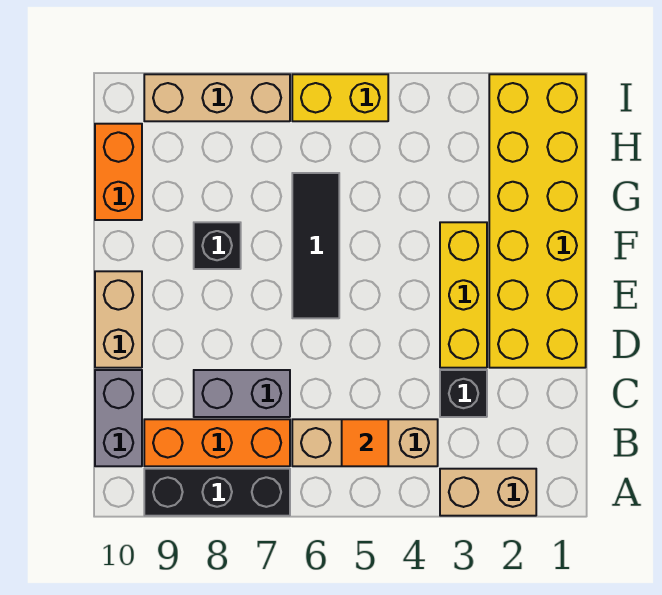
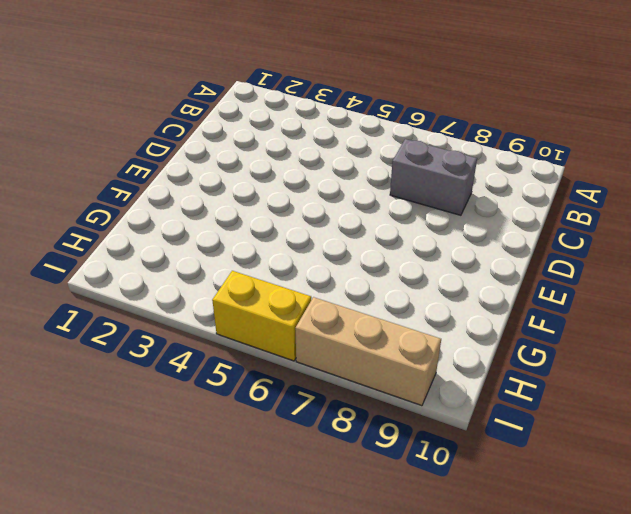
none -> tan 1x2 brick [440,469,536,516]
none -> black 1x3 brick [144,469,290,516]
none -> tan 1x3 brick [292,419,438,466]

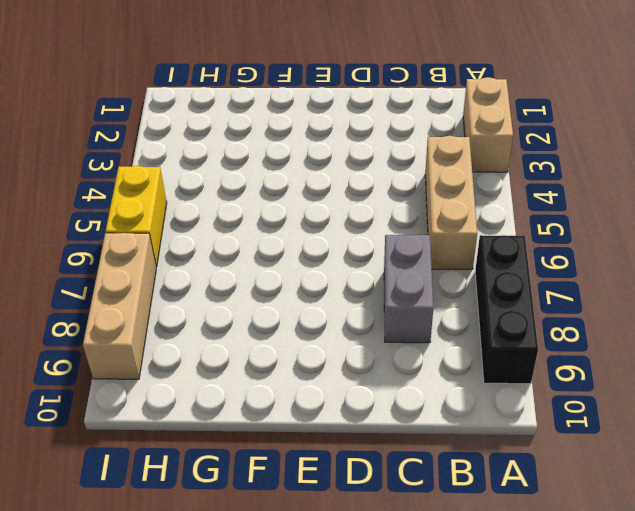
none -> orange 1x3 brick [144,419,290,466]
none -> grey 1x2 brick [95,370,142,466]
none -> black 1x1 brick [440,370,487,417]

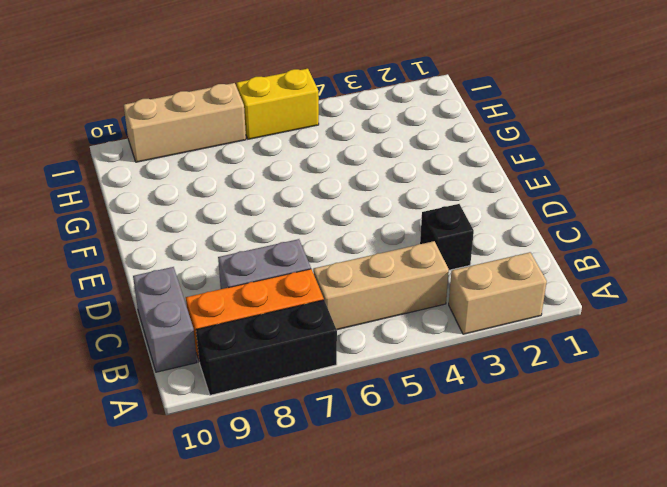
none -> yellow 2x6 brick [489,74,586,368]
none -> yellow 1x3 brick [440,222,487,368]
none -> tan 1x2 brick [95,271,142,368]

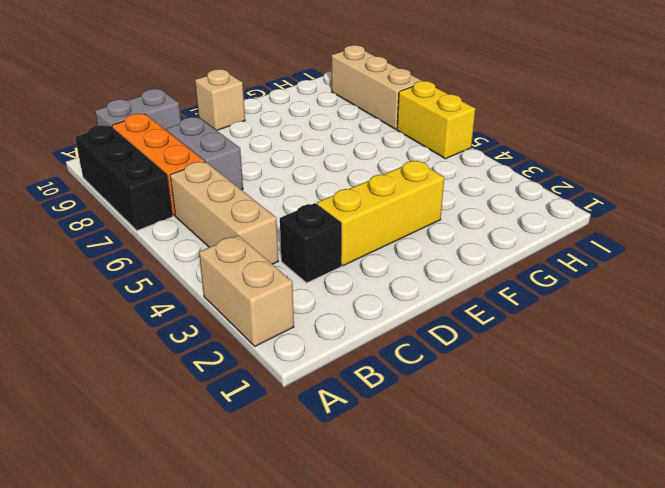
tan 1x1 brick [195,69,245,130] -> tan 1x2 brick [95,271,142,368]
none -> yellow 2x6 brick [489,74,586,368]
none -> black 1x3 tile [292,173,339,318]
none -> black 1x1 brick [194,222,241,269]

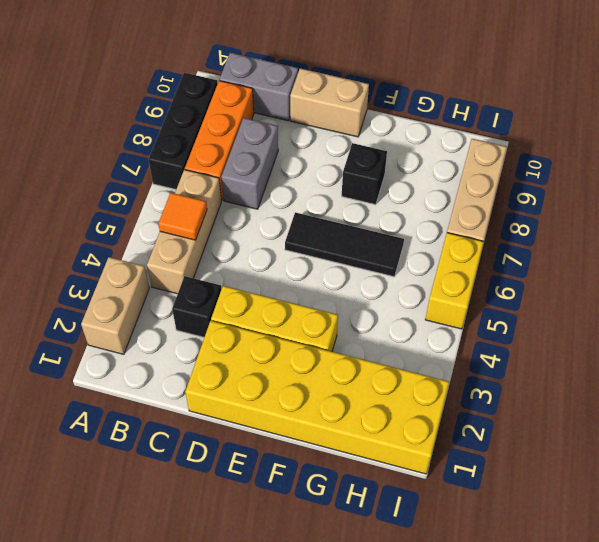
none -> orange 1x2 brick [95,124,142,220]

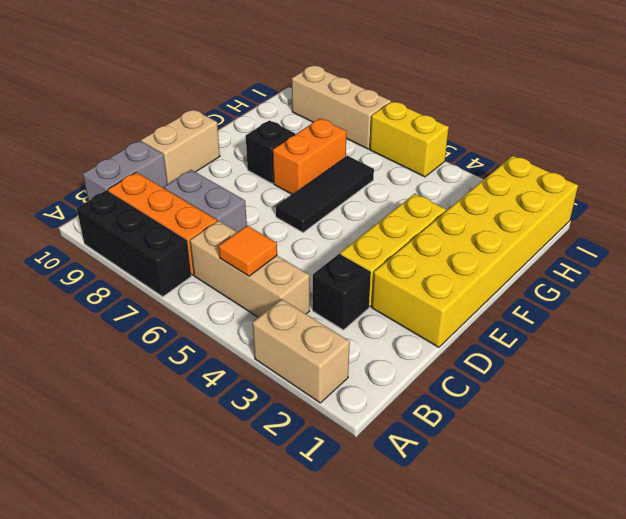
orange 1x2 brick [273,118,347,194] -> orange 1x2 brick moved to [95,124,142,220]

